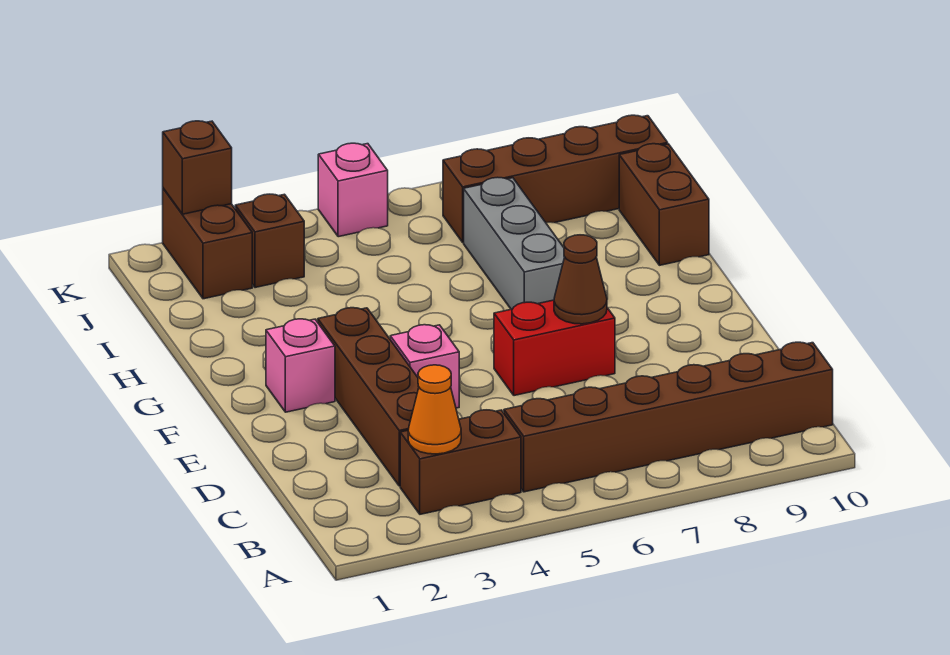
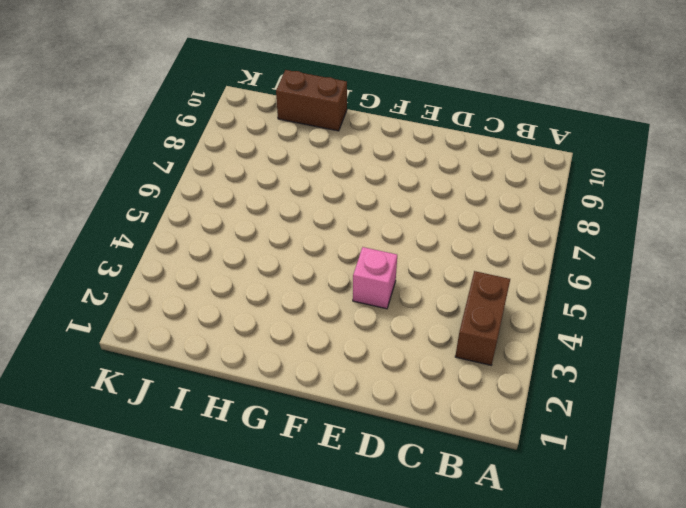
none -> brown 1x6 brick [504,342,833,492]
none -> brown 1x4 brick [318,308,419,486]
none -> red 1x2 brick [494,300,615,396]

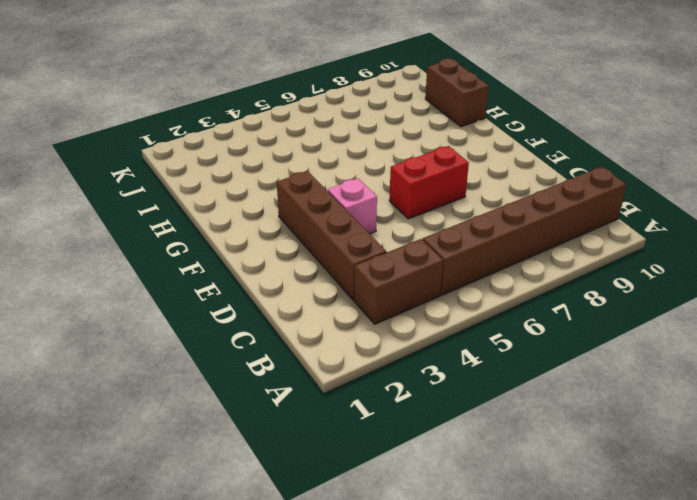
none -> pink 1x1 brick [266,319,335,412]
none -> grey 1x3 brick [464,177,564,309]
none -> brown 1x2 brick [163,189,252,299]

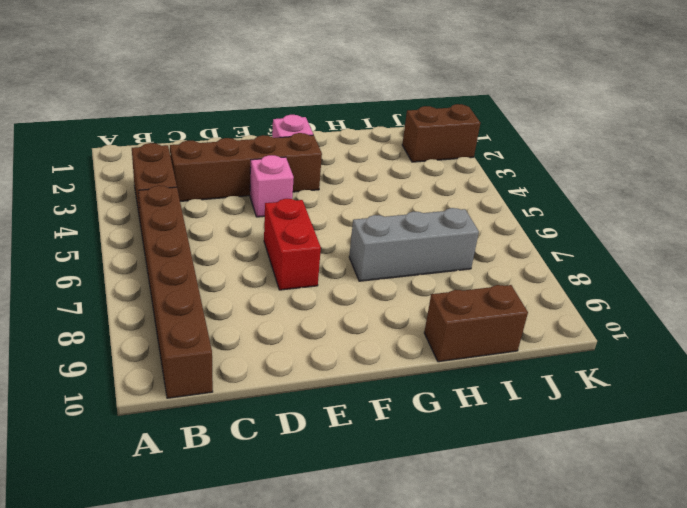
none -> brown 1x1 brick [235,194,304,288]
none -> brown 1x4 brick [443,115,668,242]
none -> pink 1x1 brick [318,143,388,237]

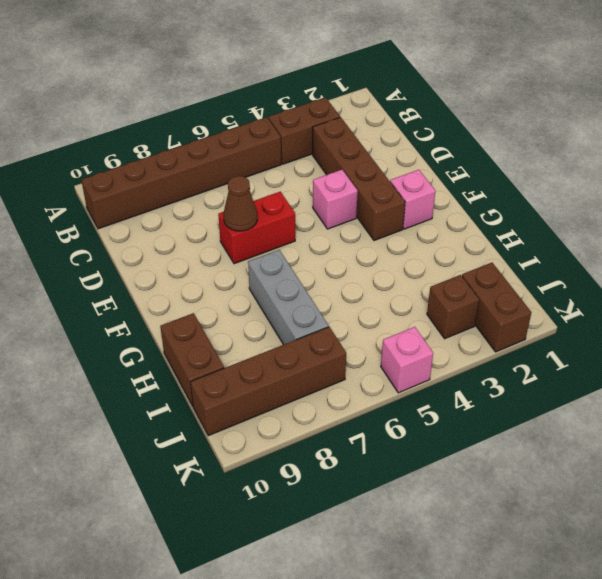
none -> orange 1x1 cone [408,365,461,454]
none -> brown 1x1 brick [163,121,232,214]

